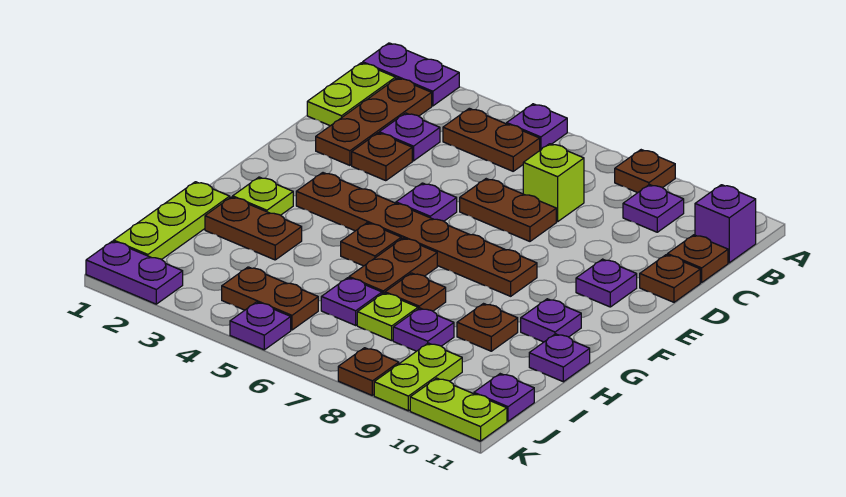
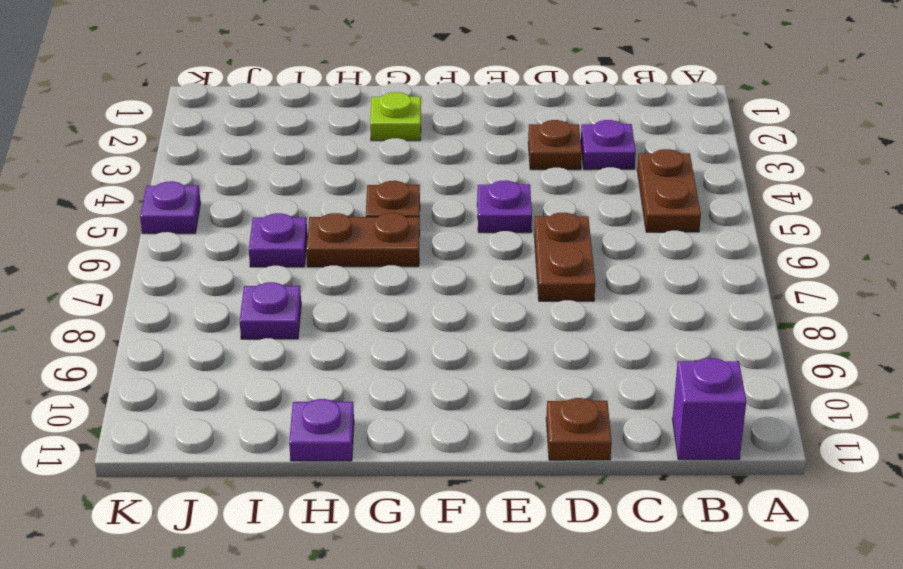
none -> purple 1x2 plate [363,43,459,106]
none -> purple 1x1 plate [507,104,567,150]
none -> brown 1x1 plate [615,150,675,193]
none -> lime 1x2 plate [307,63,396,126]

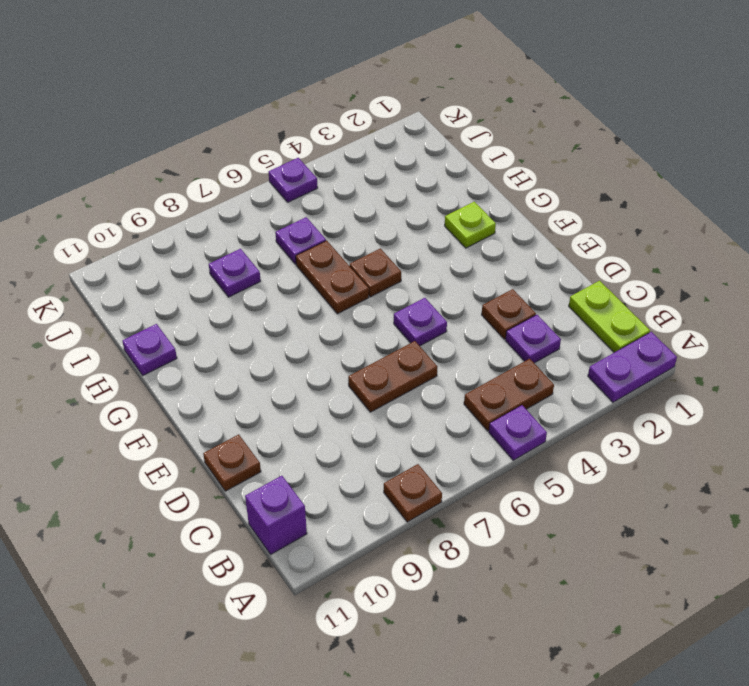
none -> brown 1x3 plate [316,78,432,165]
none -> purple 1x1 plate [623,185,684,232]
none -> lime 1x1 brick [523,144,584,222]
none -> brown 1x1 plate [667,235,728,283]

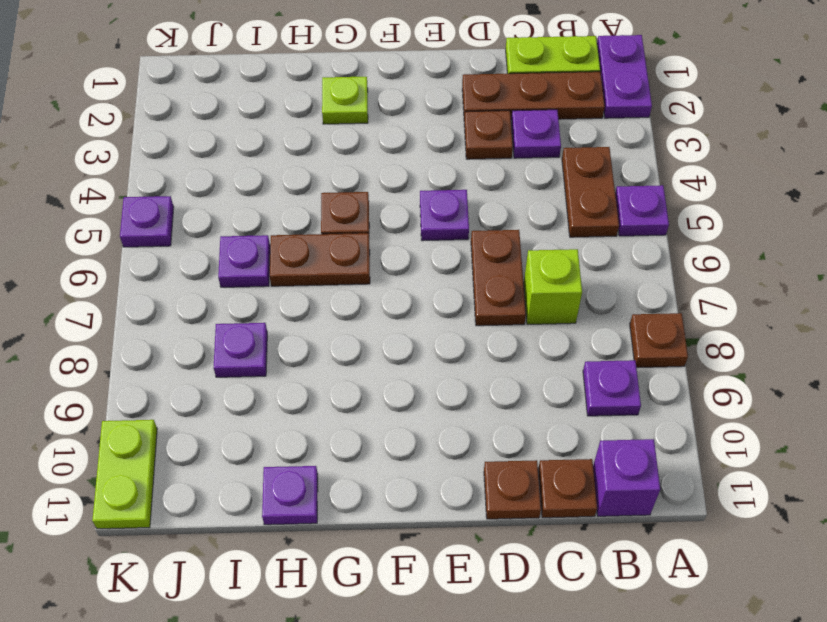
none -> purple 1x1 plate [576,259,637,307]
none -> brown 1x6 plate [296,173,537,296]
none -> purple 1x1 plate [521,299,581,342]
none -> lime 1x3 plate [114,182,230,260]

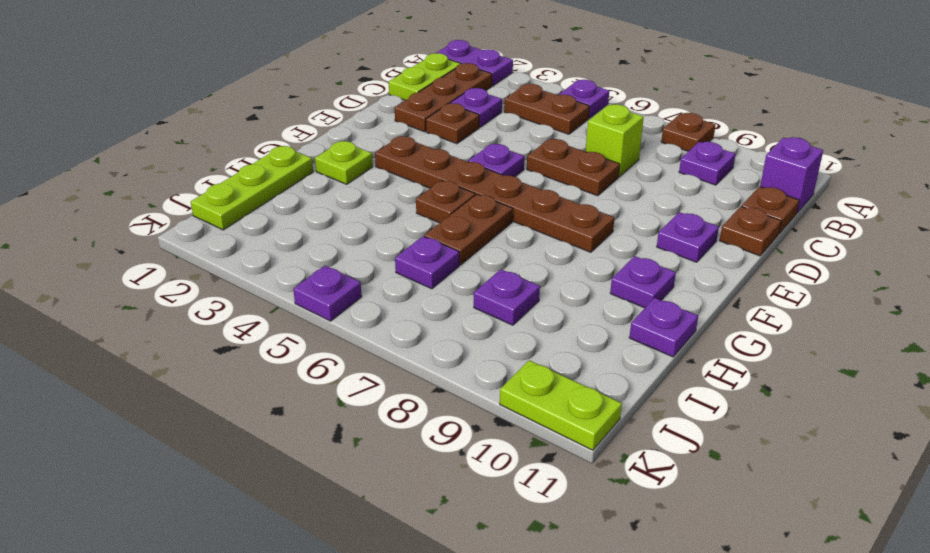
none -> brown 1x2 plate [205,197,302,260]
none -> brown 1x1 plate [385,273,446,311]
none -> brown 1x1 plate [457,304,518,351]
none -> lime 1x1 plate [357,293,418,341]

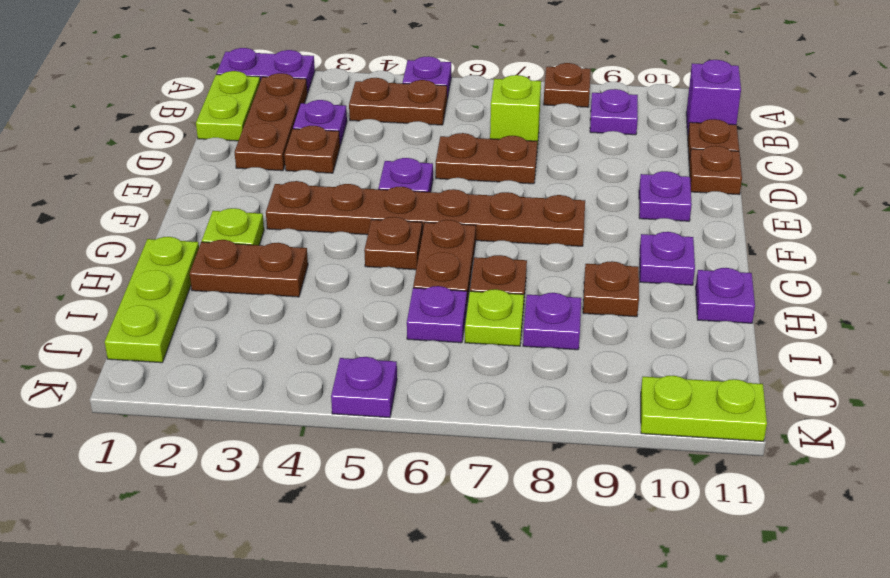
none -> brown 1x2 plate [222,267,318,330]
none -> lime 1x2 plate [374,343,462,411]
none -> purple 1x1 plate [474,374,534,421]
none -> purple 1x2 plate [86,241,183,304]

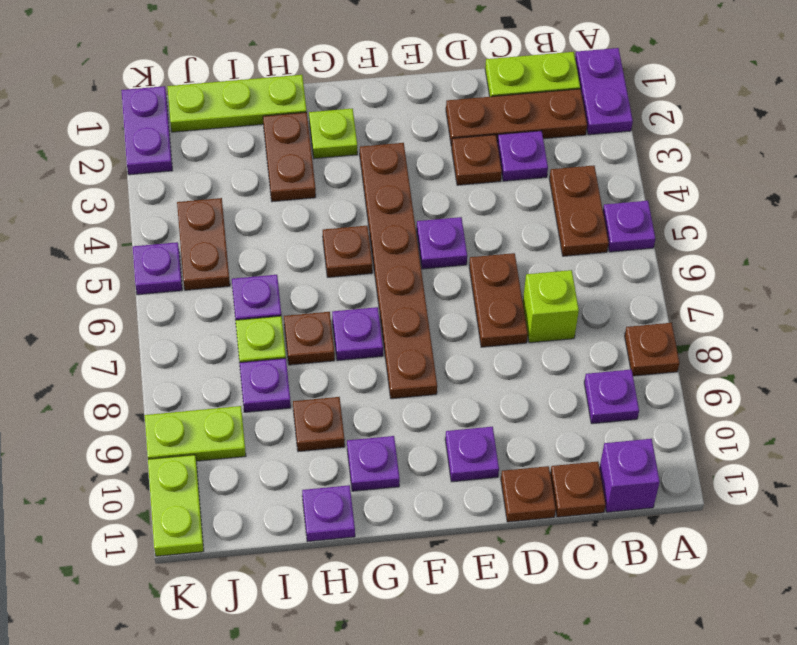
purple 1x1 plate [332,307,383,361] -> purple 1x1 plate moved to [474,374,534,421]
none -> brown 1x2 plate [349,238,437,294]
none -> brown 1x1 plate [338,348,399,395]

